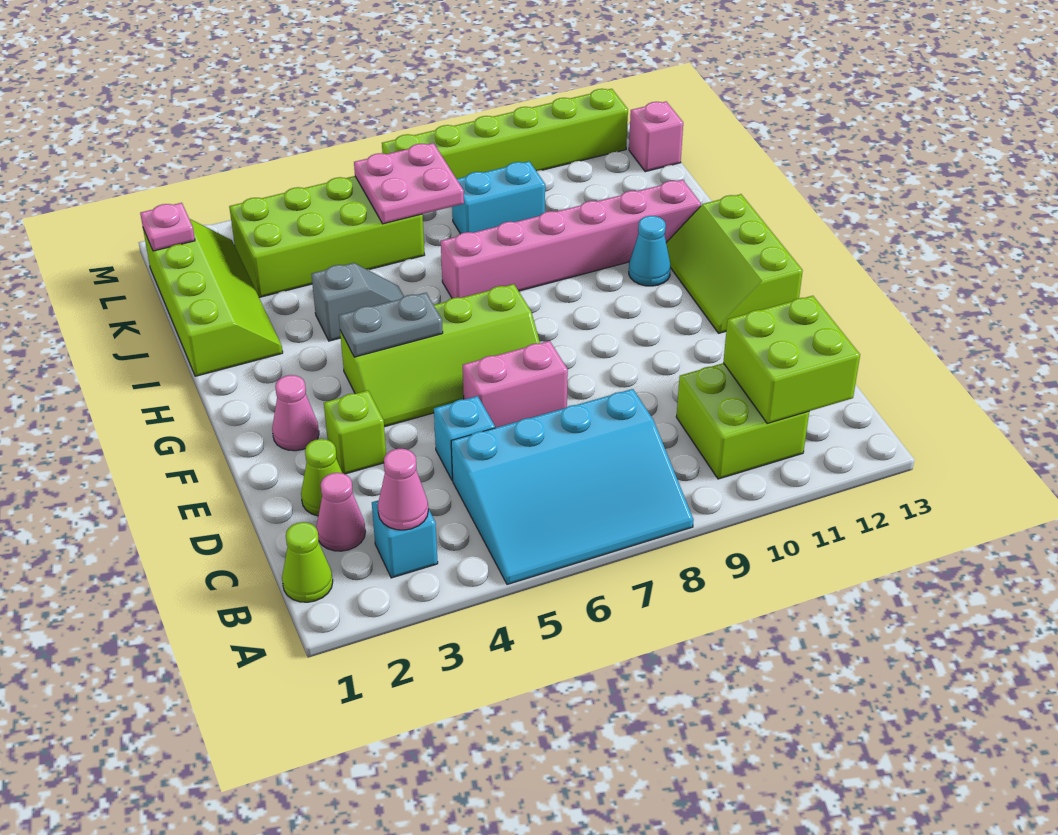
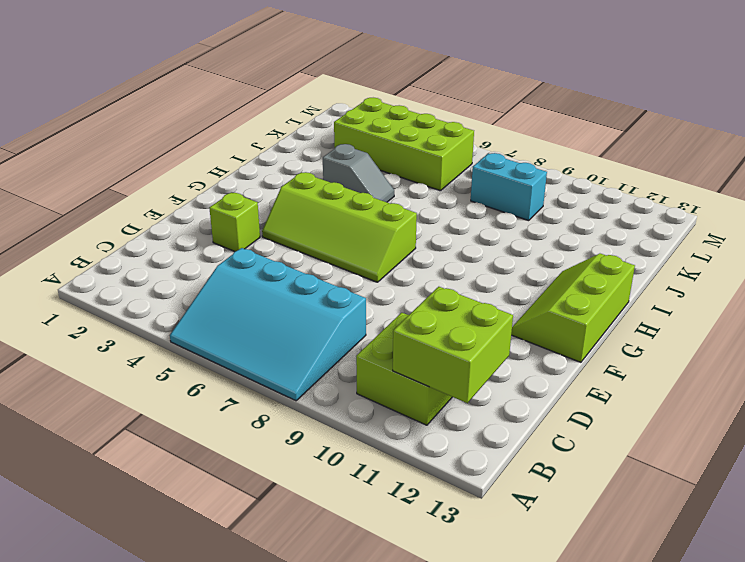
none -> lime 1x1 cone [282,522,333,602]
none -> cyan 1x1 brick [372,500,438,578]
none -> pink 1x1 cone [316,473,365,551]

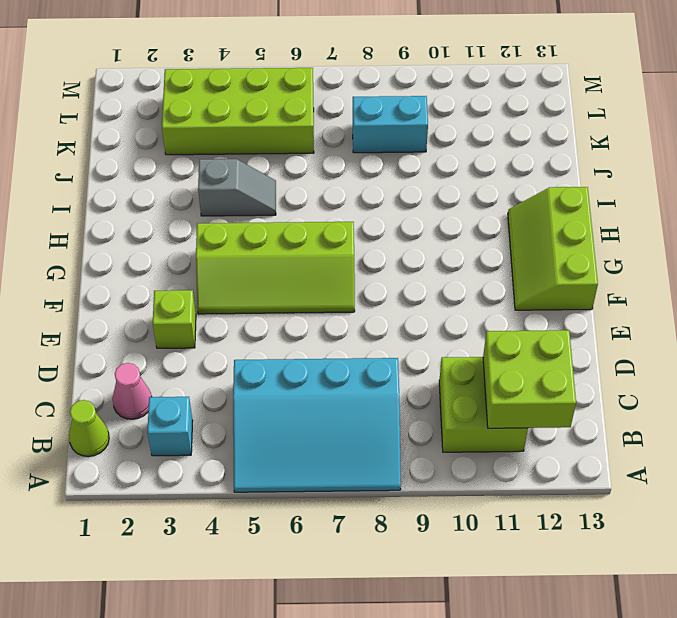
none -> lime 1x1 cone [301,439,342,516]
none -> cyan 1x1 brick [434,396,495,481]
none -> pink 1x2 brick [463,341,568,428]

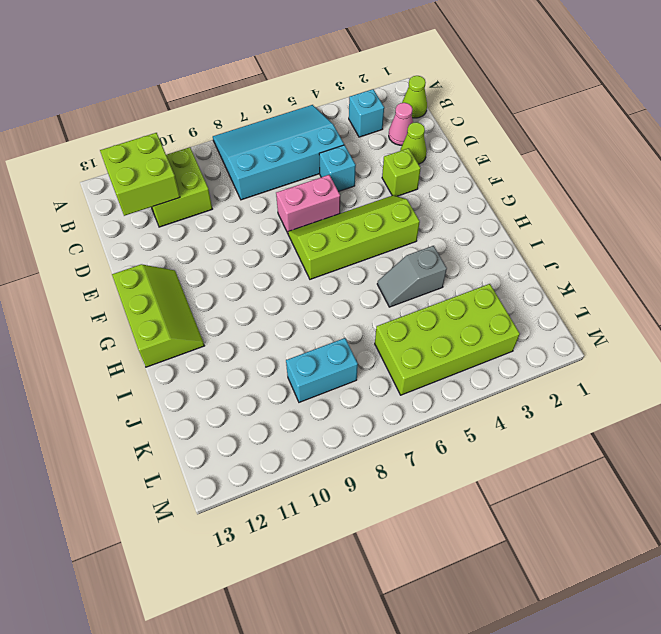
none -> pink 1x1 cone [272,375,319,451]
none -> cyan 1x1 cone [629,216,671,286]
none -> lime 2x4 slope [143,219,283,376]

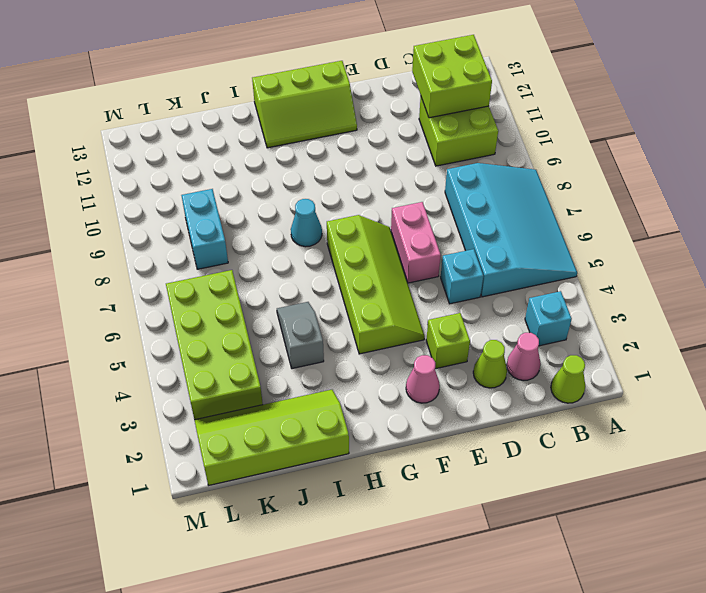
cyan 1x1 cone [291,199,322,247] -> cyan 1x1 cone moved to [629,216,671,286]
none -> pink 1x6 brick [441,180,701,298]
none -> pink 1x1 brick [629,102,683,172]
none -> lime 1x6 brick [382,89,628,179]

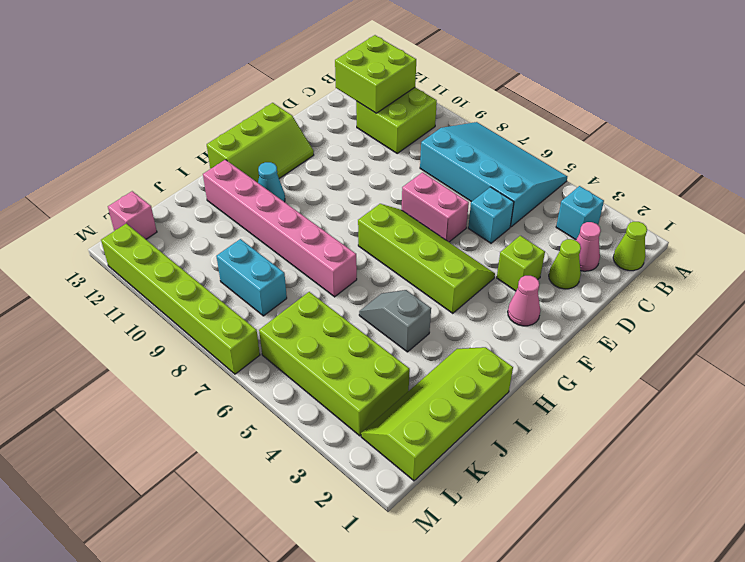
none -> pink 1x1 cone [378,449,428,530]
none -> grey 1x2 plate [339,293,443,357]
none -> pink 2x2 plate [354,143,464,224]

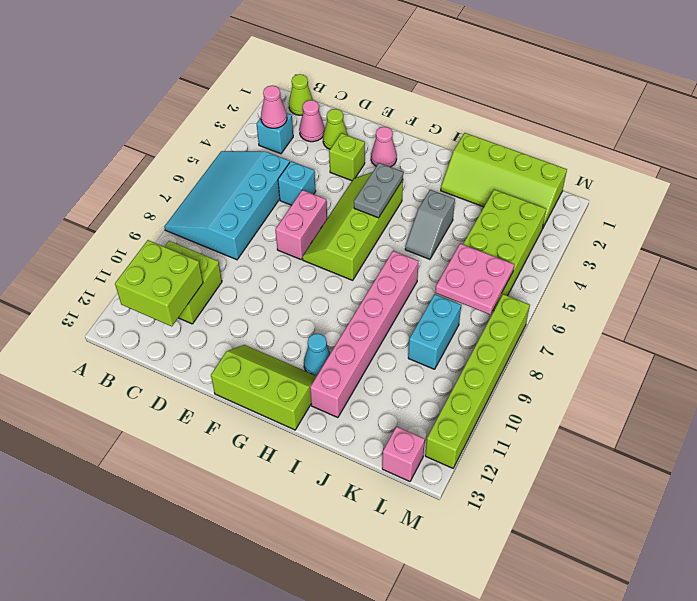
none -> pink 1x1 plate [140,203,195,251]

